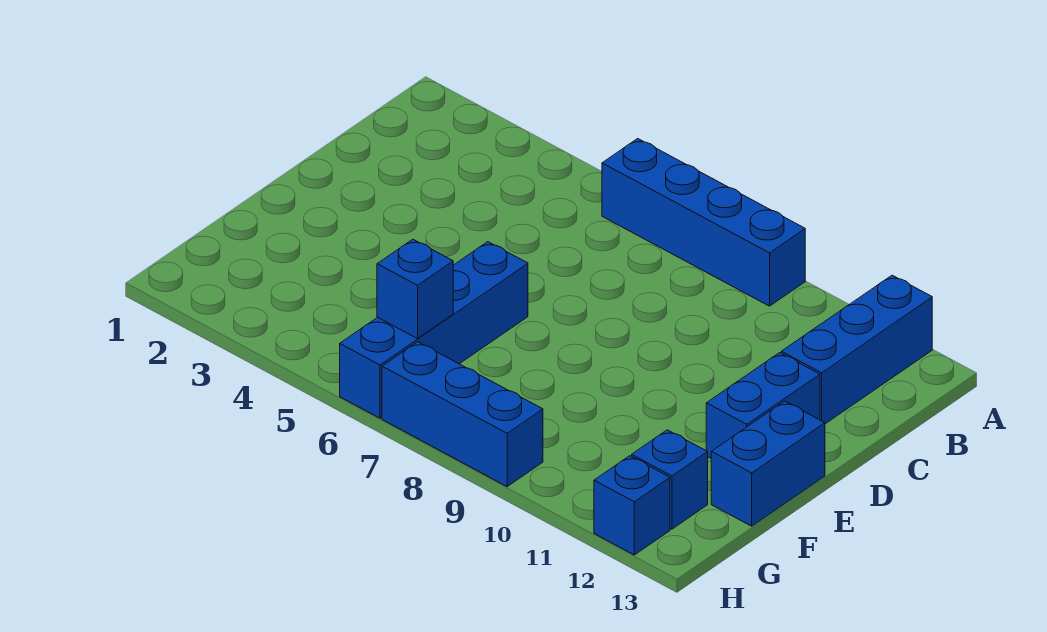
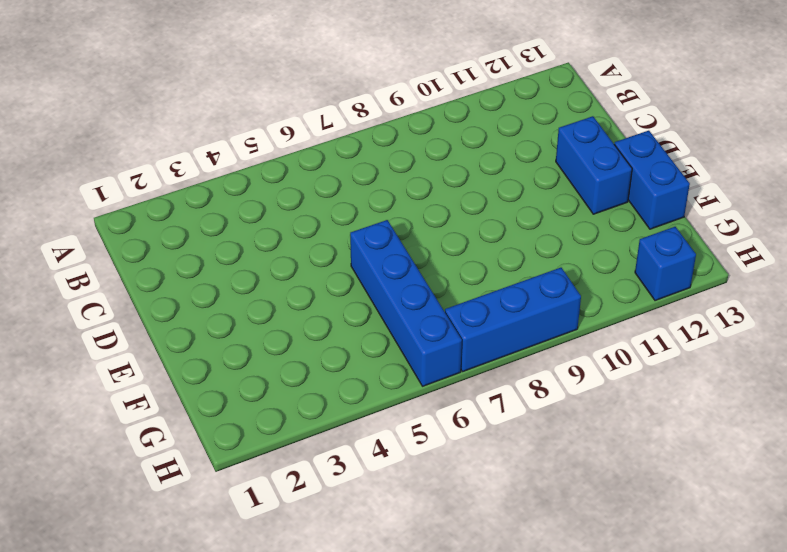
none -> blue 1x4 brick [602,139,805,306]
none -> blue 1x3 brick [781,275,932,424]

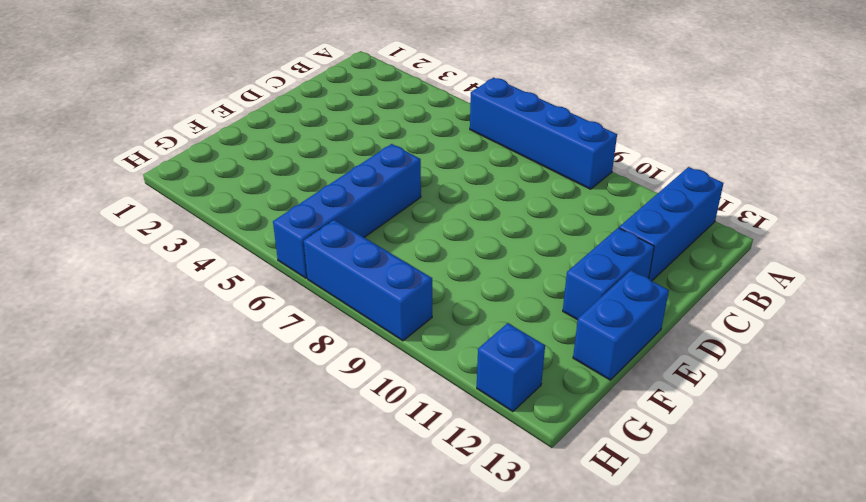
none -> blue 1x1 brick [632,430,708,529]
none -> blue 1x1 brick [377,239,453,339]

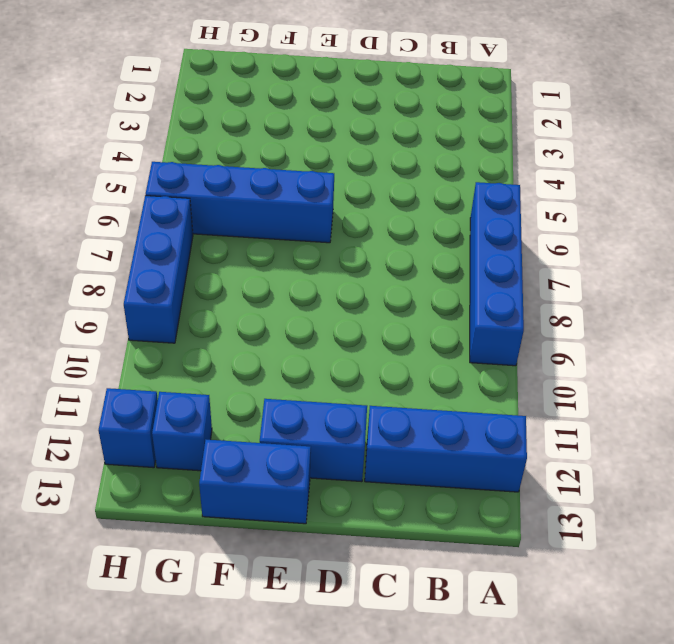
none -> blue 1x1 brick [377,239,453,339]

